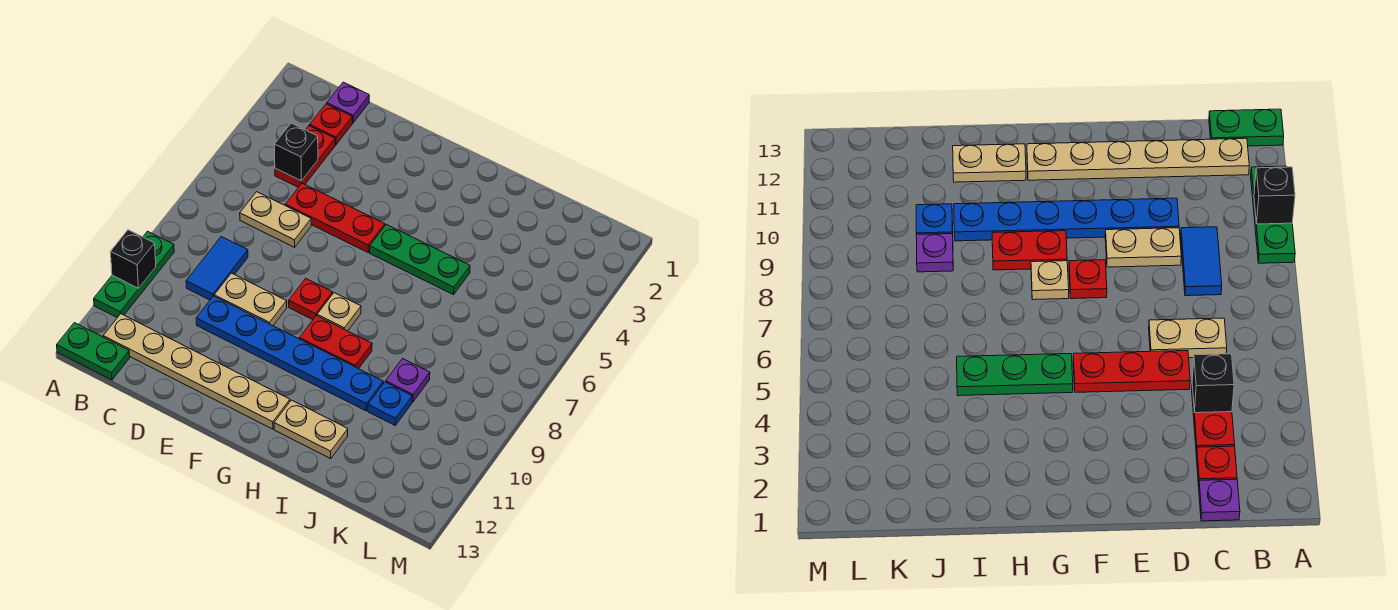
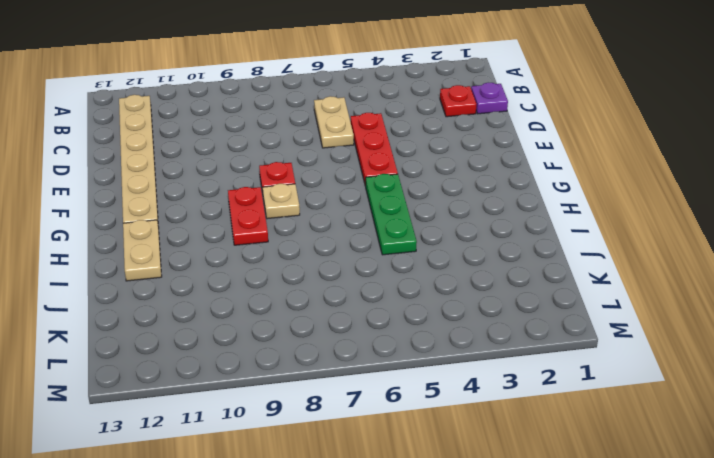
none -> green 1x3 plate [94,231,174,318]
none -> green 1x2 plate [57,323,130,380]
none -> red 1x2 plate [275,126,335,187]

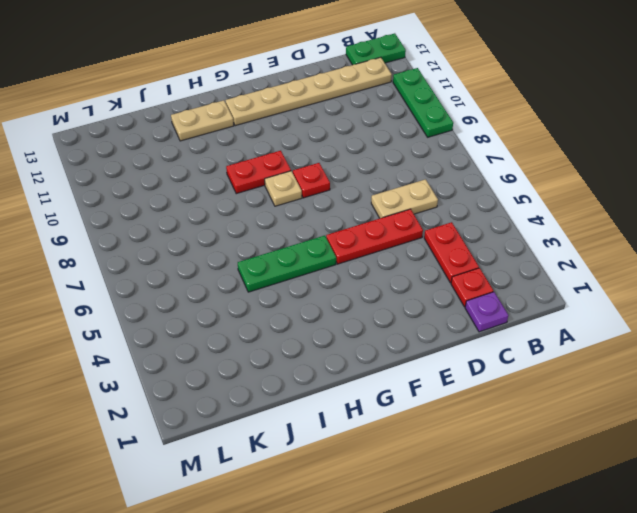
none -> blue 1x2 tile [186,237,248,300]
none -> tan 1x2 plate [214,273,287,326]
none -> blue 1x6 plate [196,296,383,411]

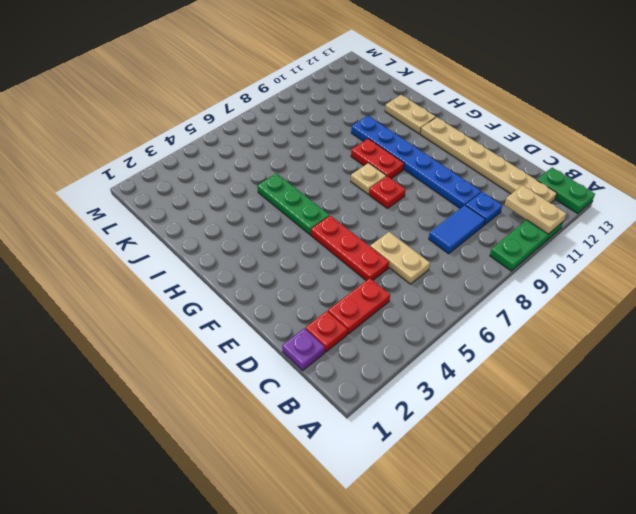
tan 1x2 plate [505,185,567,234] -> tan 1x2 plate moved to [214,273,287,326]
blue 1x1 plate [466,192,502,225] -> blue 1x1 plate moved to [368,382,412,425]
none -> purple 1x1 plate [386,359,430,402]
none -> black 1x1 brick [110,230,156,289]
none -> black 1x1 brick [274,123,318,181]

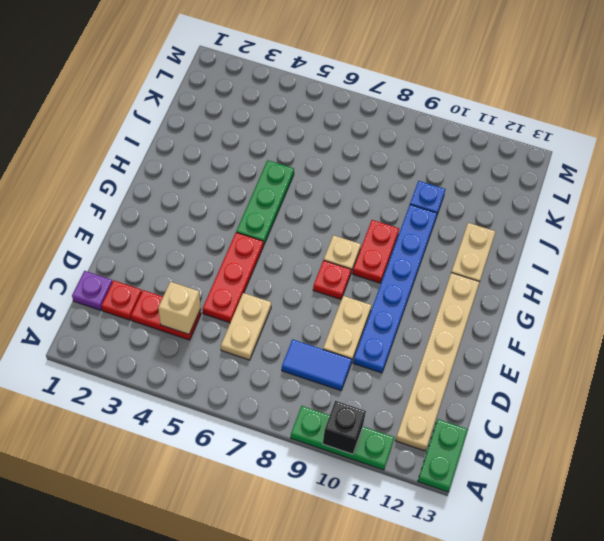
tan 1x1 brick [158,282,200,334] -> black 1x1 brick [274,123,318,181]
none -> purple 1x1 plate [386,359,430,402]

